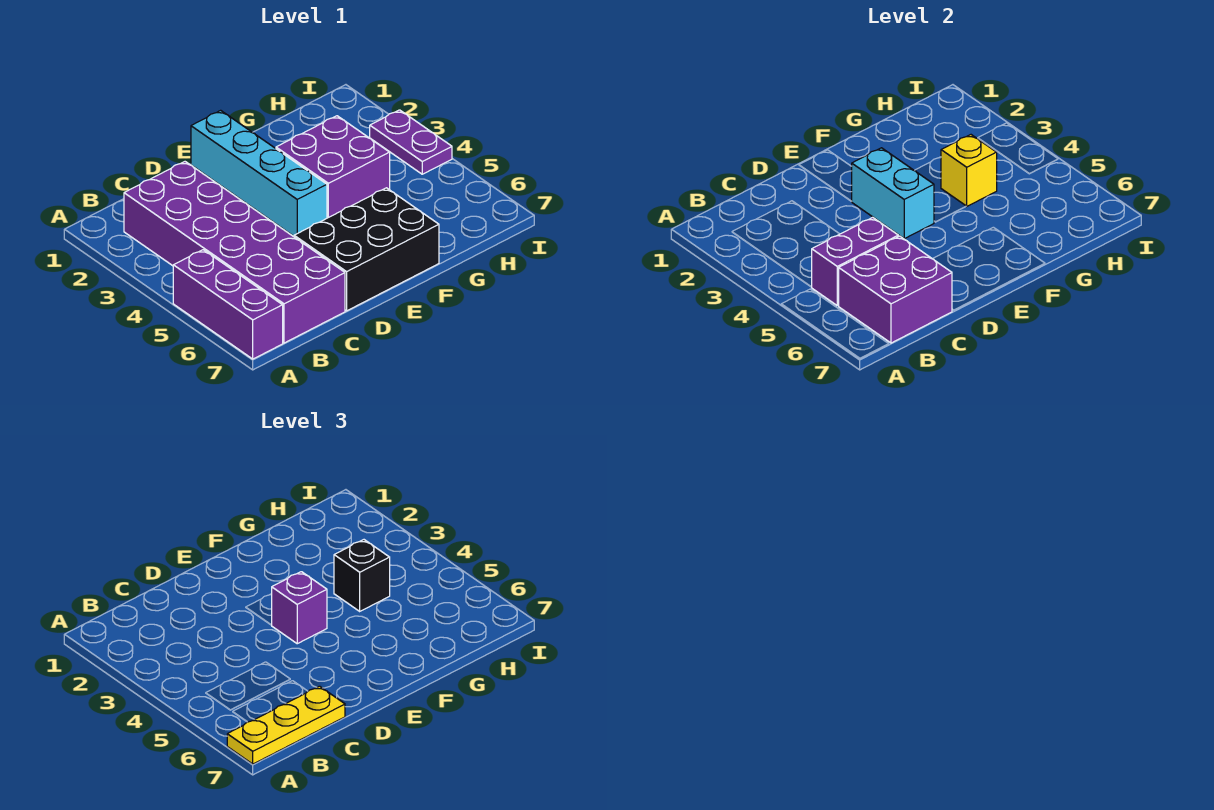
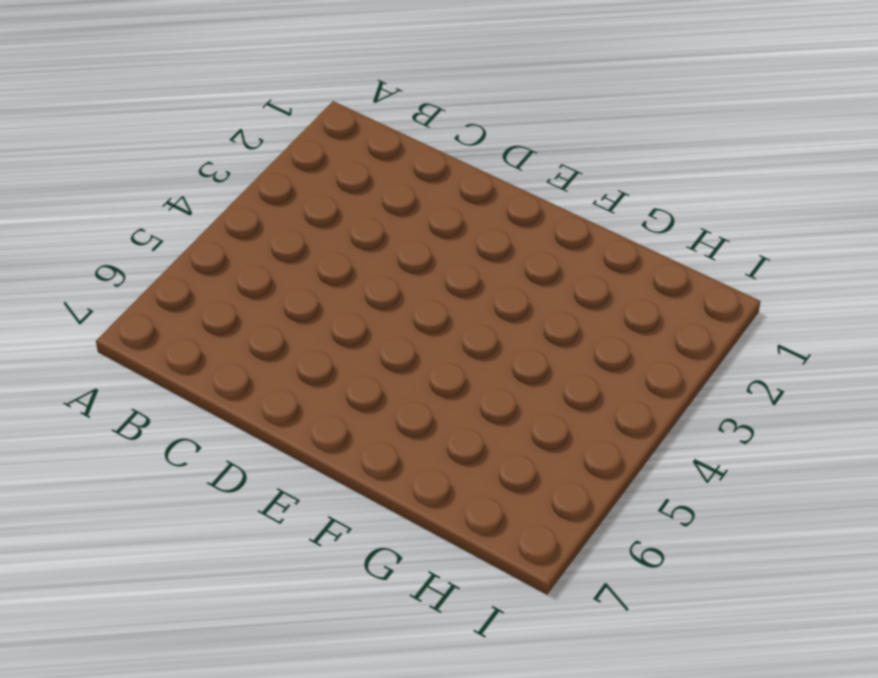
none -> purple 1x3 brick [173,250,283,359]
none -> purple 2x6 brick [124,162,345,343]
none -> black 2x3 brick [294,188,439,311]

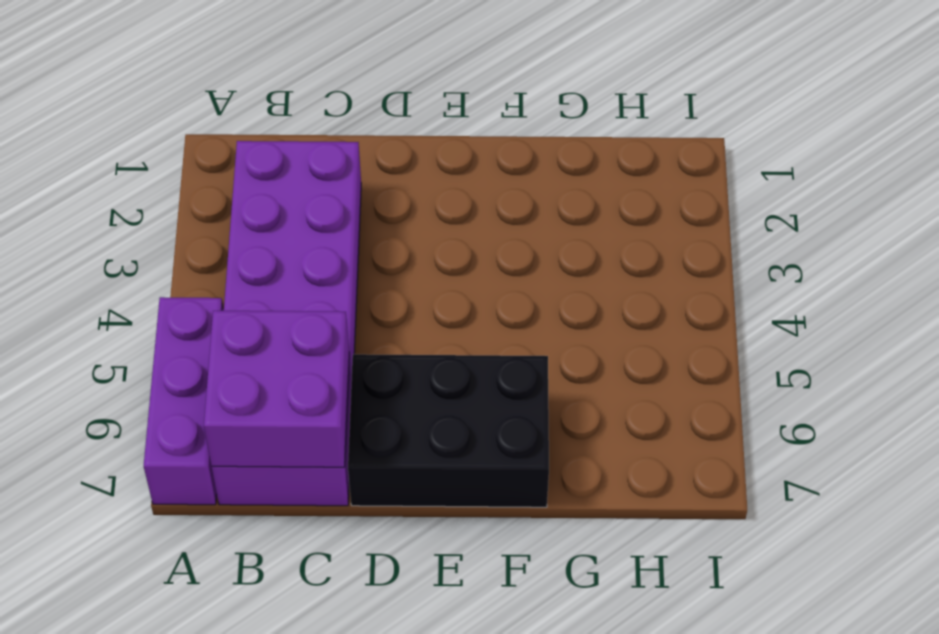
none -> cyan 1x4 brick [191,110,327,236]
none -> purple 2x2 brick [276,116,390,218]
none -> purple 1x2 plate [370,110,452,174]

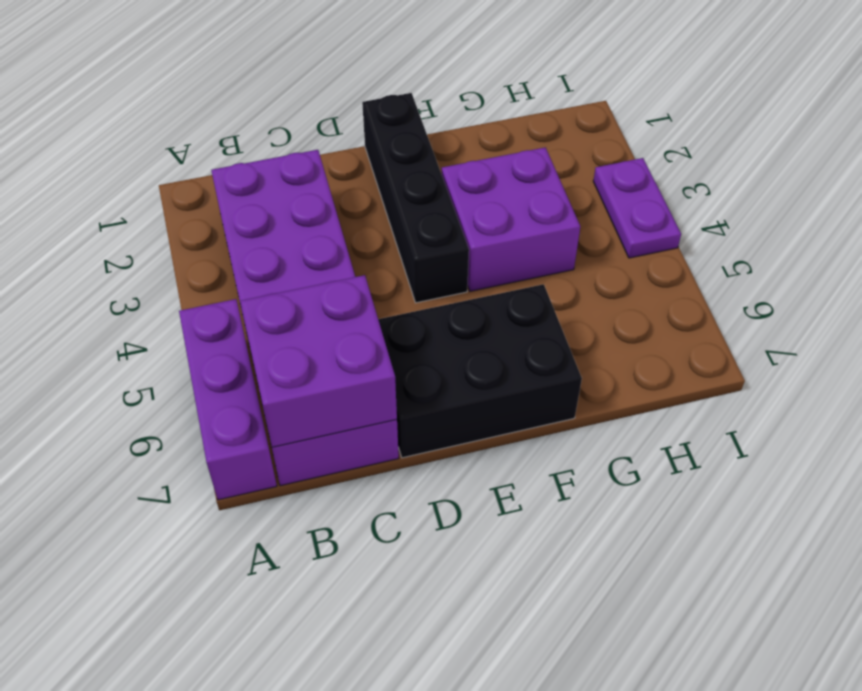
black 1x4 brick [362,93,469,303] -> cyan 1x4 brick [191,110,327,236]
none -> purple 1x2 brick [812,217,898,306]
none -> cyan 1x2 brick [851,148,934,239]
none -> yellow 1x1 brick [941,135,997,206]

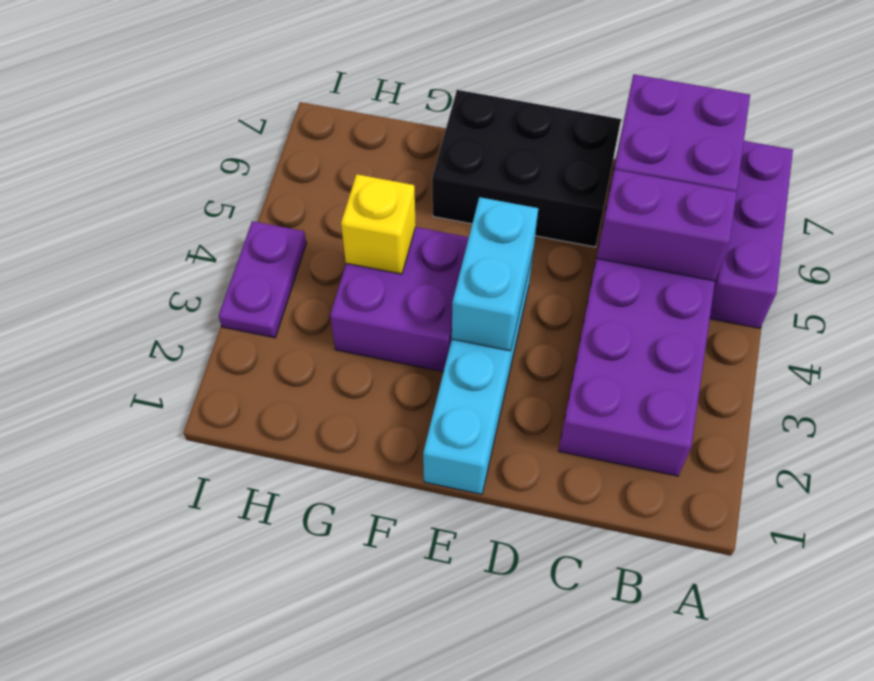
none -> yellow 1x3 plate [227,686,345,764]
none -> purple 1x1 brick [272,572,327,644]
none -> black 1x1 brick [334,540,390,611]

